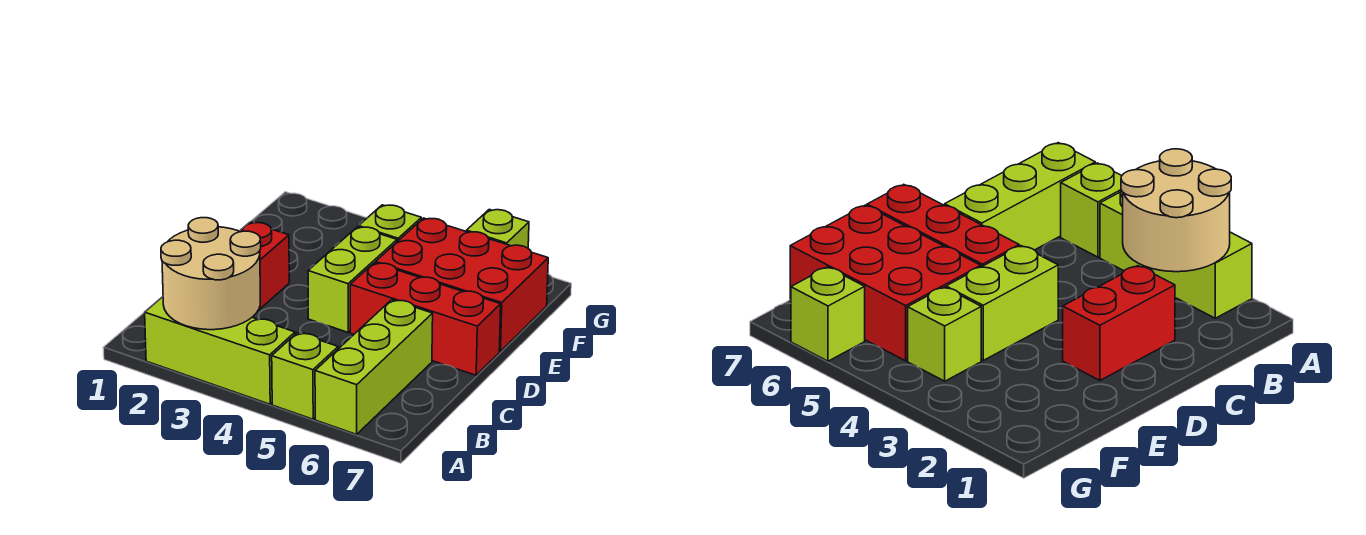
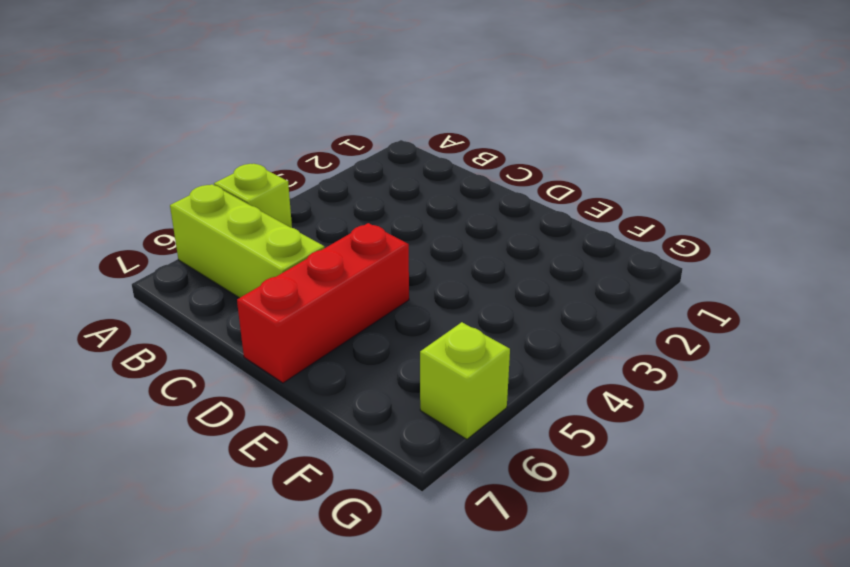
none -> lime 1x3 brick [145,297,295,404]
none -> red 1x2 brick [240,222,289,311]

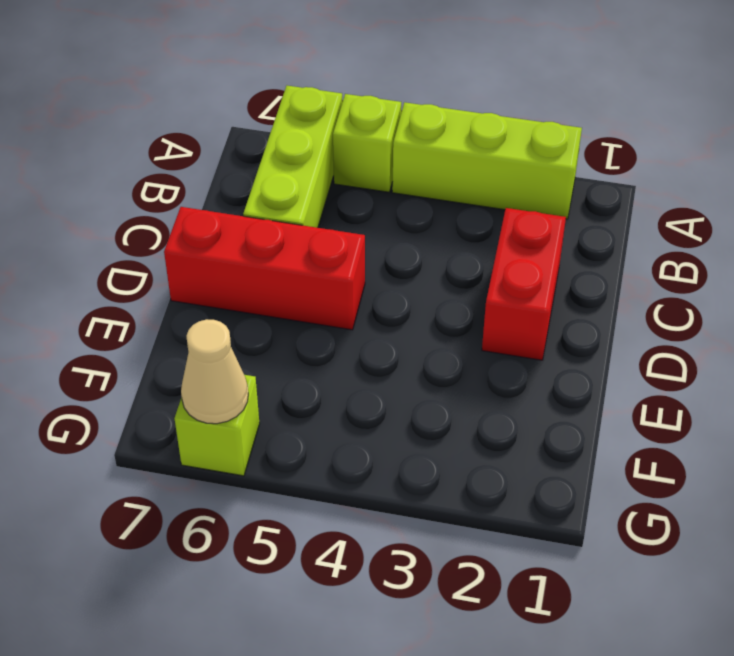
tan 1x1 cone [181,319,248,424] -> none
none -> lime 1x2 brick [308,227,397,332]
none -> red 2x3 brick [376,218,548,351]

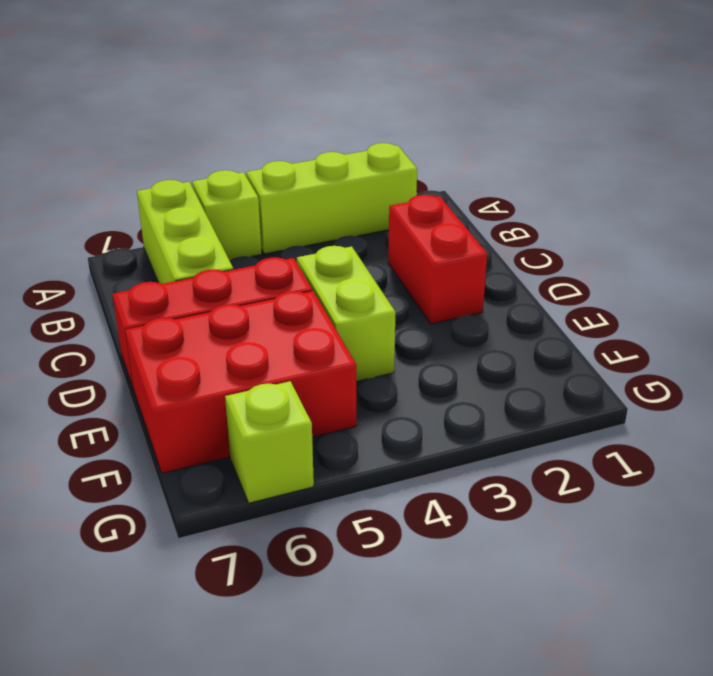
none -> lime 1x1 brick [359,205,421,242]
none -> tan 2x2 round brick [161,218,261,330]

